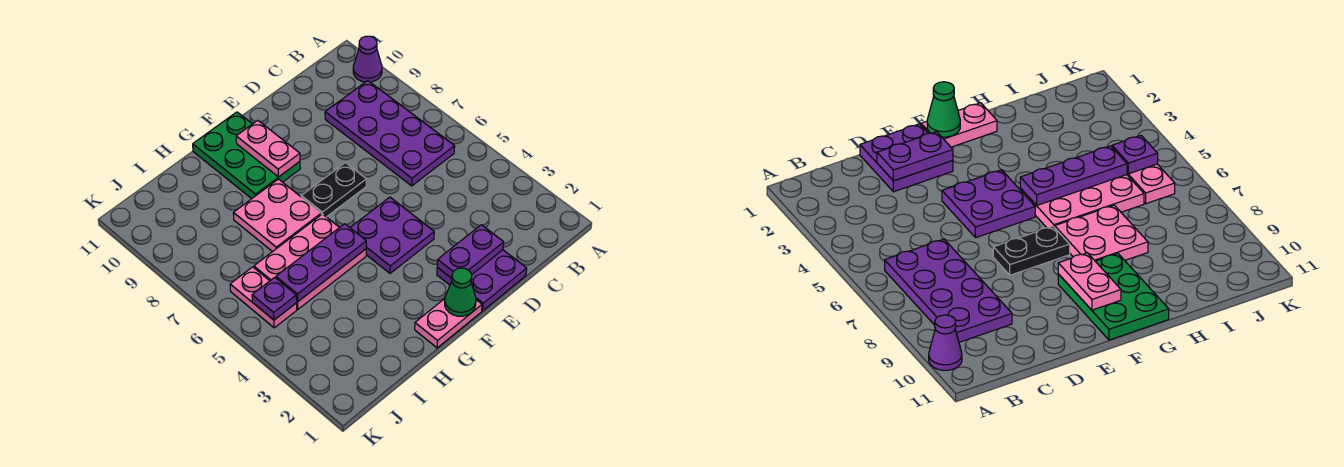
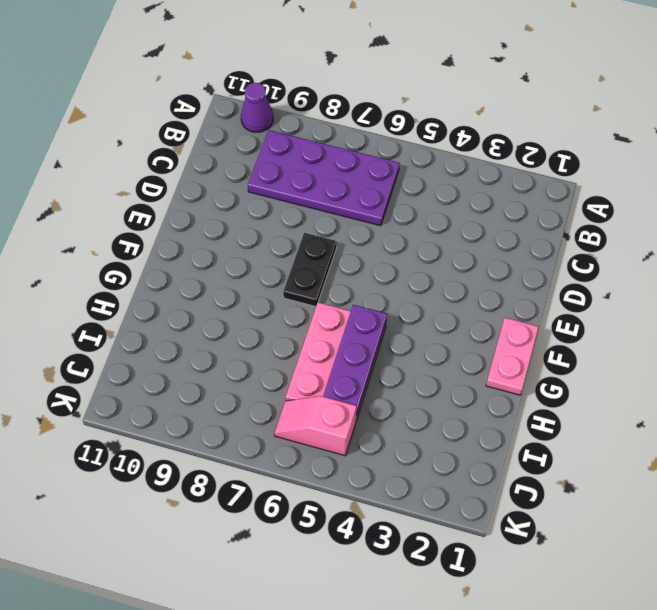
pink 1x2 slope [274,396,356,456] -> pink 1x2 plate [230,267,297,328]
none -> purple 2x2 plate [437,250,527,311]
none -> purple 2x2 plate [350,197,434,273]
none -> green 2x3 plate [193,112,300,199]

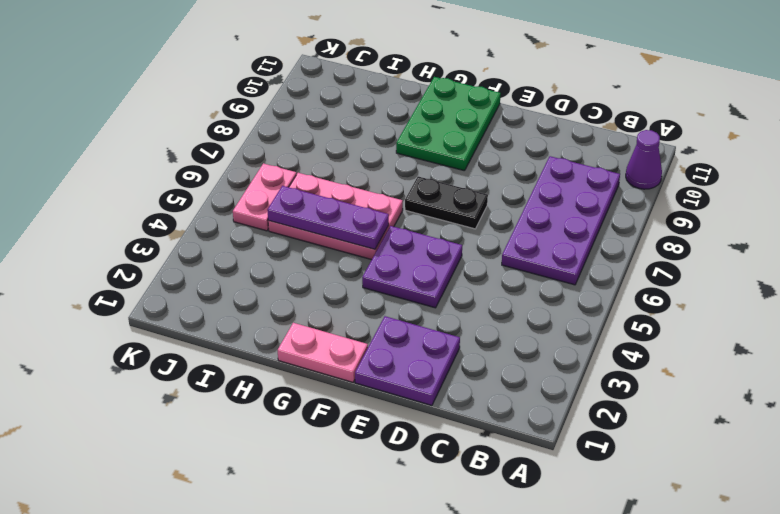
none -> pink 2x2 plate [233,179,321,252]
none -> purple 1x2 plate [437,225,504,278]
none -> green 1x1 cone [445,268,476,316]

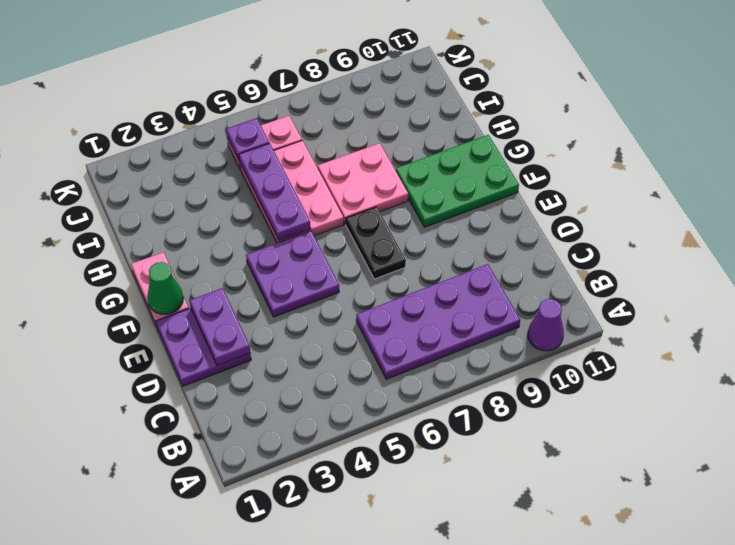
none -> pink 1x2 plate [236,120,300,177]

